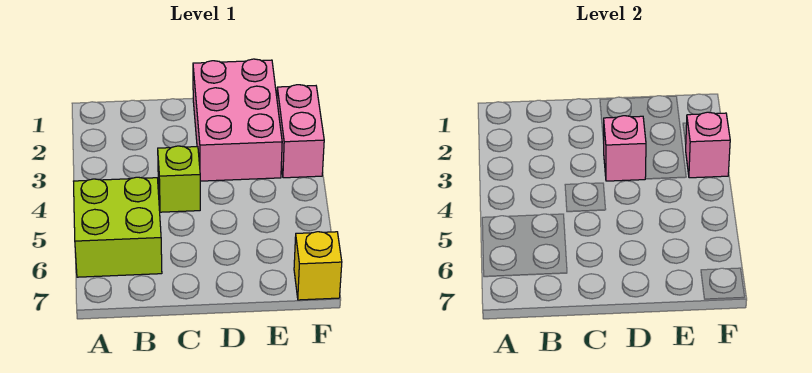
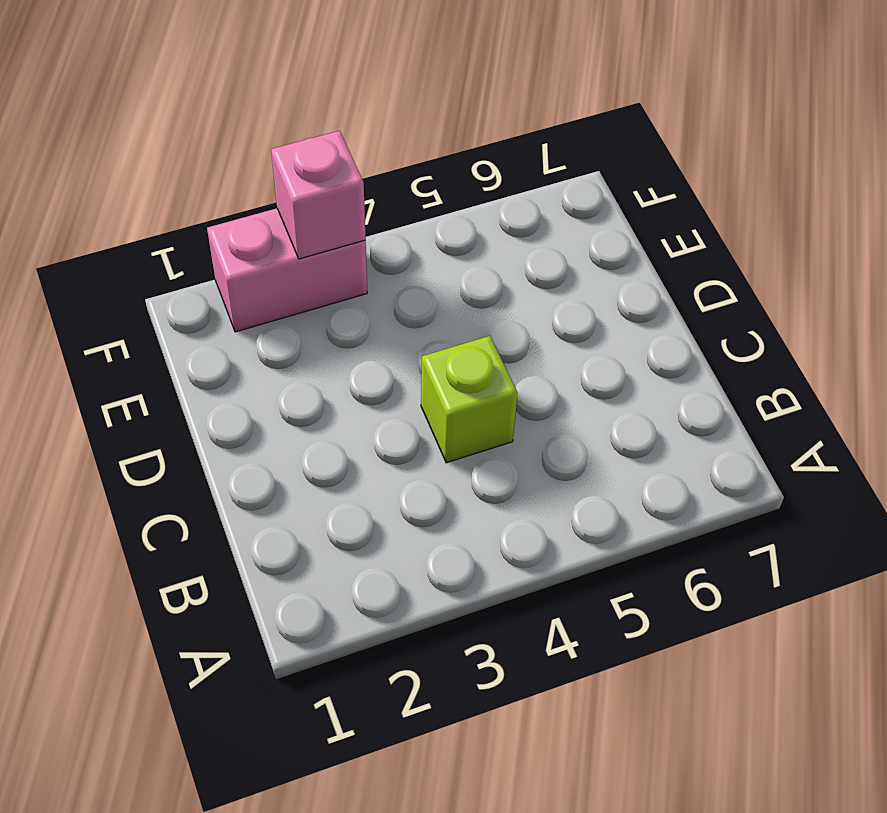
none -> lime 2x2 brick [74,177,162,277]
none -> pink 2x3 brick [193,59,282,181]

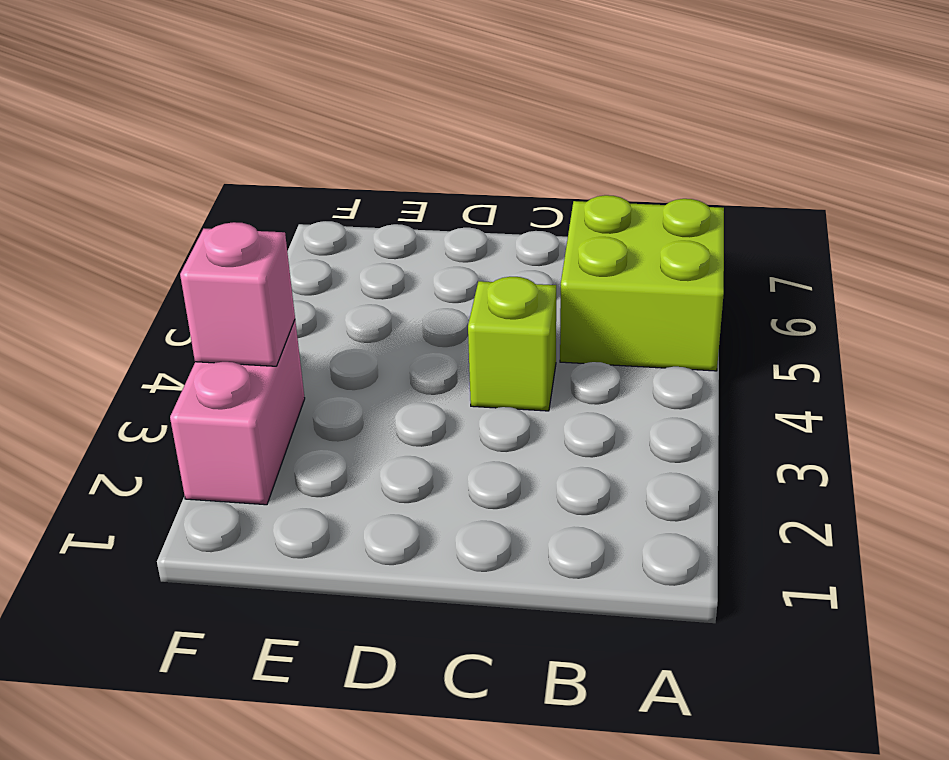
none -> pink 2x3 brick [193,59,282,181]
none -> yellow 1x1 brick [294,232,342,300]

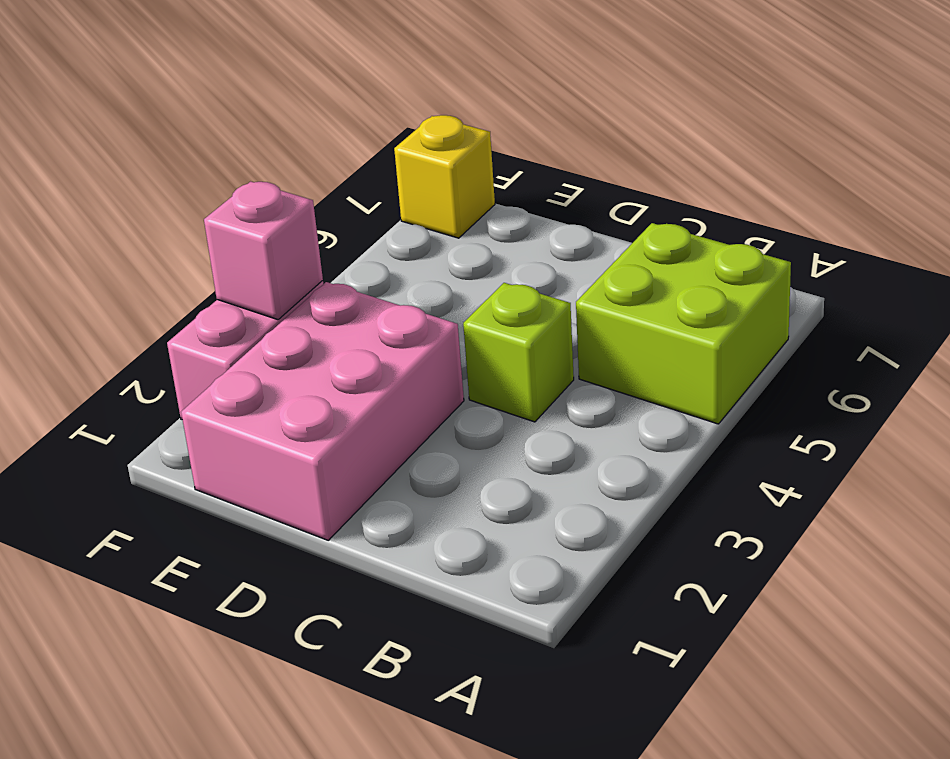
none -> pink 1x1 brick [604,116,646,181]

